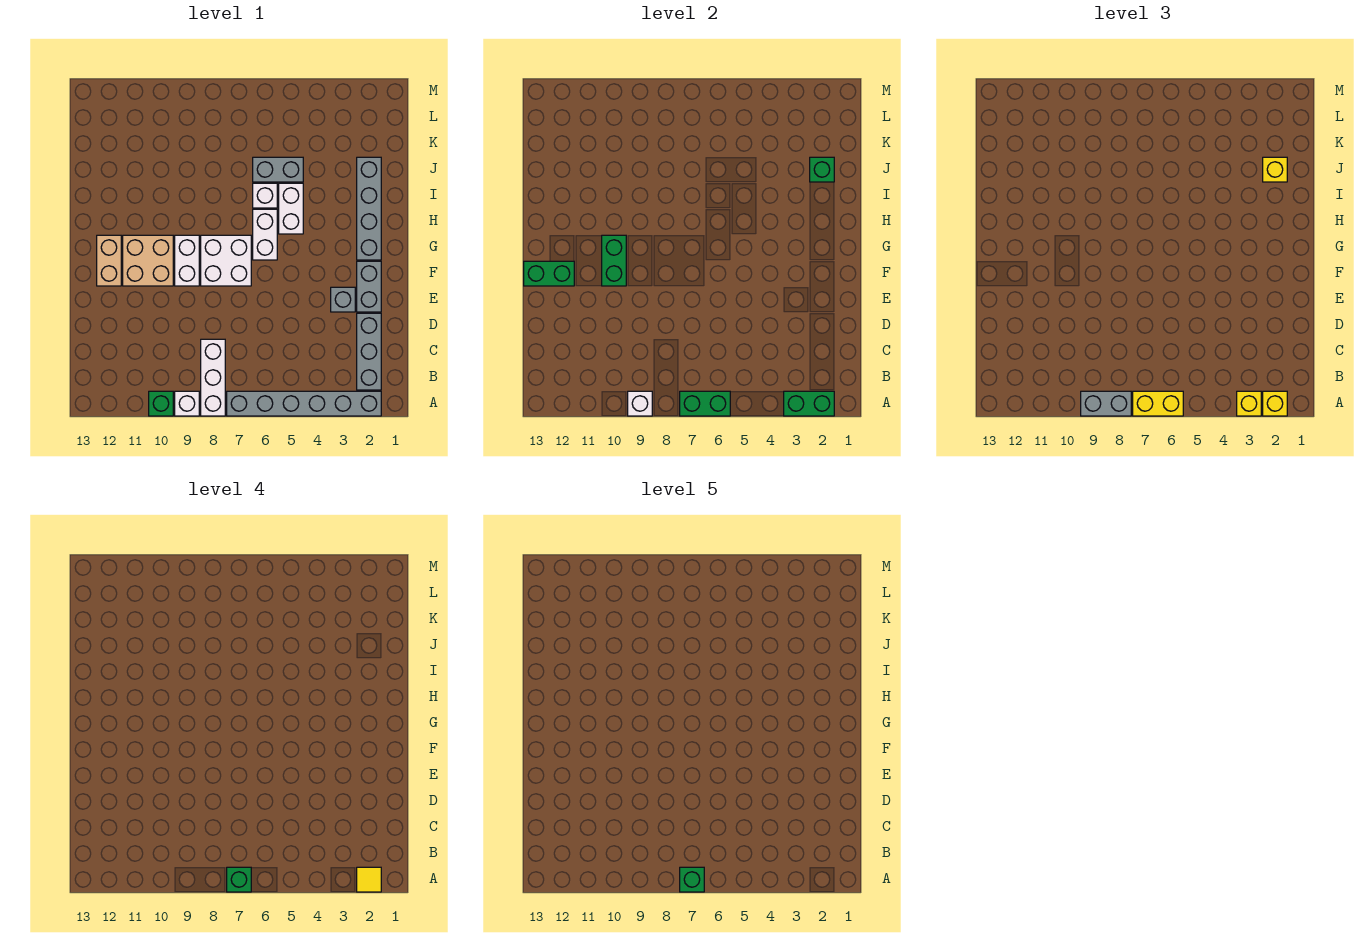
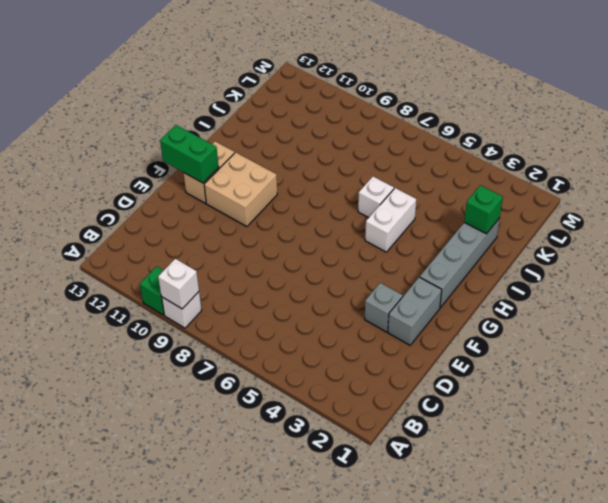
none -> grey 1x6 brick [227,391,381,416]
none -> white 1x3 brick [201,339,225,416]
none -> grey 1x3 brick [357,313,381,390]
none -> white 2x2 brick [201,235,251,286]

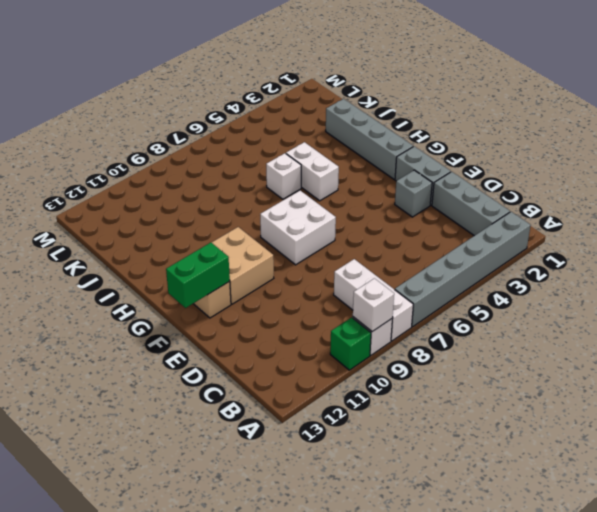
none -> white 1x2 brick [175,235,199,286]
none -> white 1x2 brick [253,209,277,260]
none -> grey 1x2 brick [253,157,303,182]
none -> green 1x2 brick [784,391,834,416]

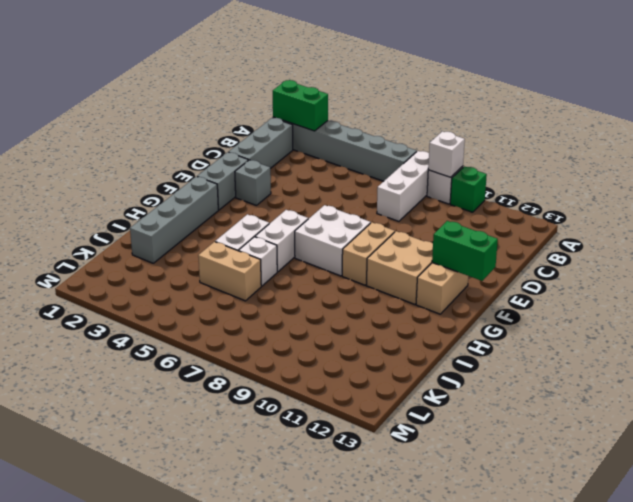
tan 1x2 brick [342,222,395,285] -> white 1x2 brick [175,235,199,286]
tan 1x2 brick [198,242,261,301] -> grey 1x2 brick [253,157,303,182]
none -> green 1x2 brick [680,391,730,416]
none -> green 1x2 brick [602,235,626,286]
none -> green 1x1 brick [810,157,834,182]
none -> yellow 1x1 brick [1263,391,1287,416]

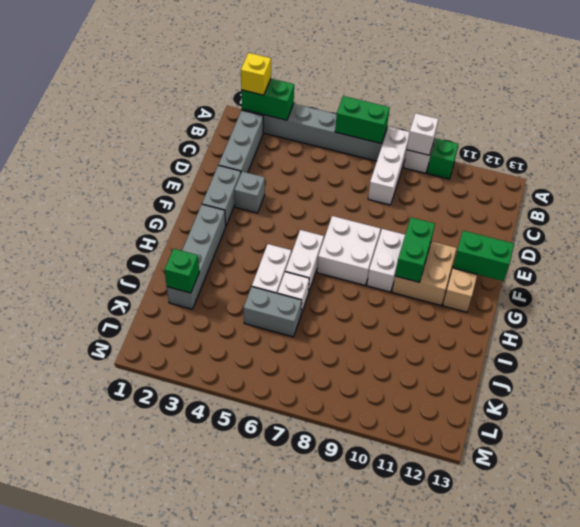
none -> yellow 1x1 brick [1237,391,1261,416]
none -> yellow 1x2 brick [1133,391,1183,416]
none -> grey 1x2 brick [1081,391,1131,416]
none -> yellow 1x1 brick [1263,157,1287,182]

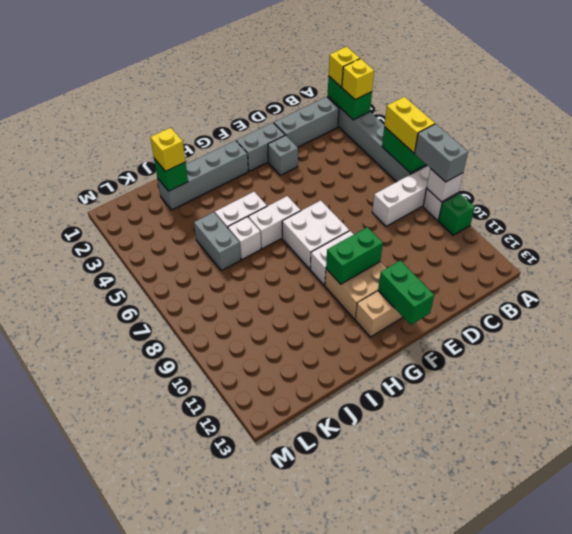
none -> yellow 1x1 tile [357,867,381,892]
none -> green 1x1 brick [227,867,251,892]
none -> green 1x1 brick [680,867,704,892]

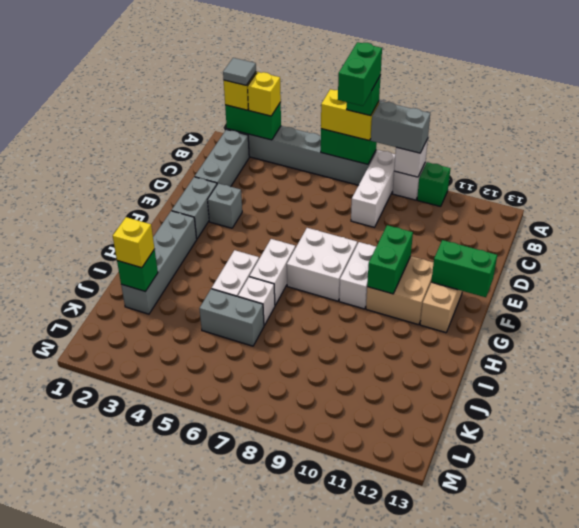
grey 1x1 tile [223,58,256,85] -> yellow 1x1 tile [357,867,381,892]
green 1x2 brick [338,42,382,106] -> green 1x1 brick [680,867,704,892]

